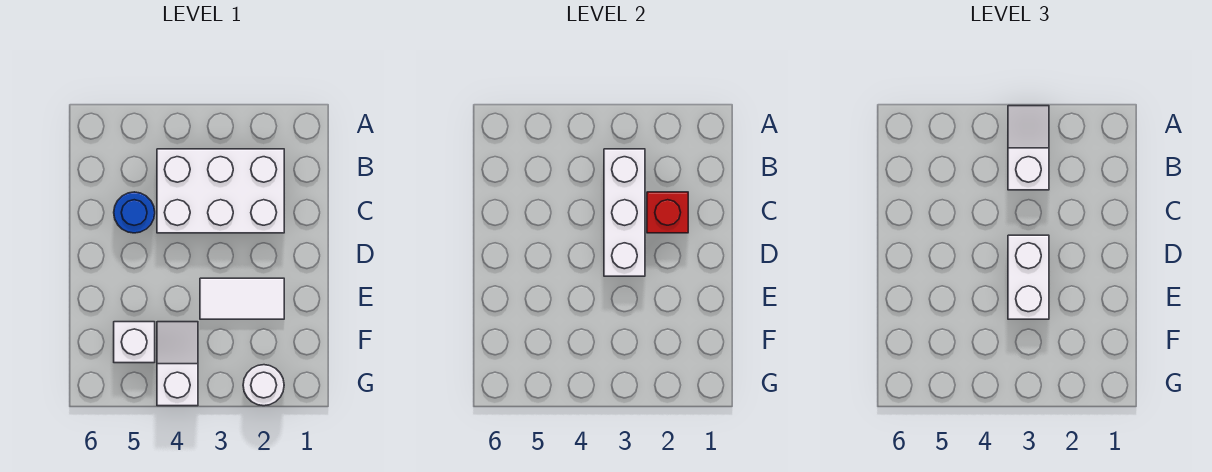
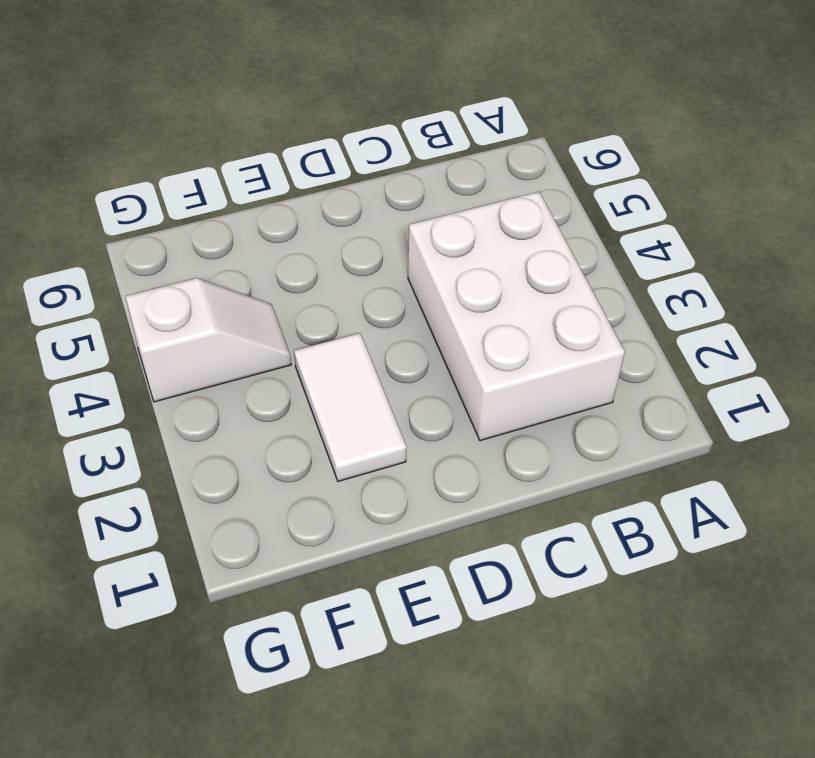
none -> blue 1x1 round brick [114,192,155,233]
none -> white 1x1 brick [114,322,155,363]

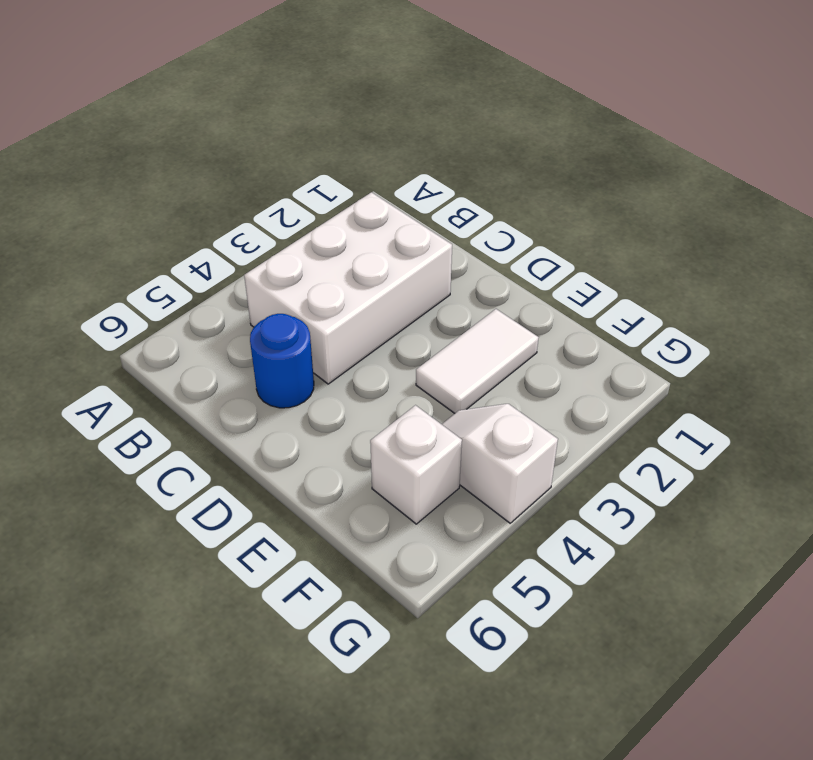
none -> white 1x1 round brick [243,365,284,406]
none -> white 1x3 brick [604,149,645,276]

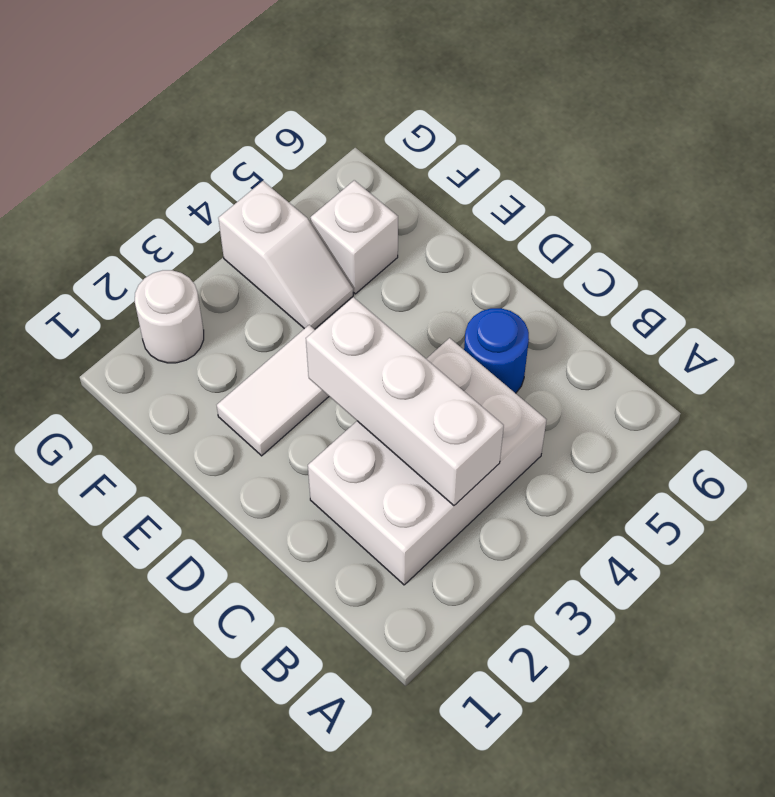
none -> red 1x1 brick [647,192,688,233]
none -> white 1x2 slope [1008,106,1049,190]

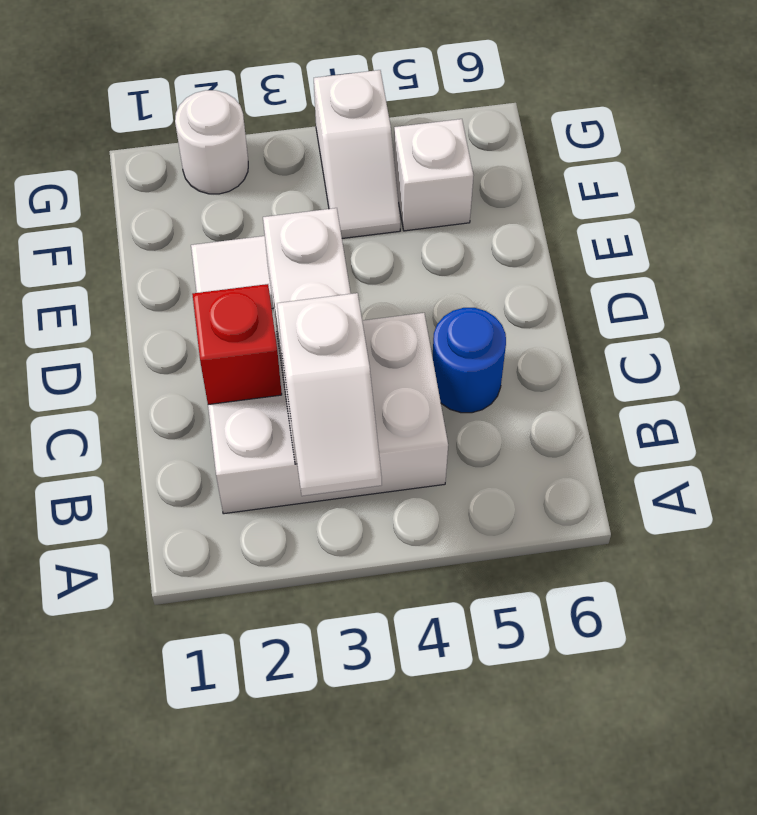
none -> white 1x2 brick [1008,235,1049,319]

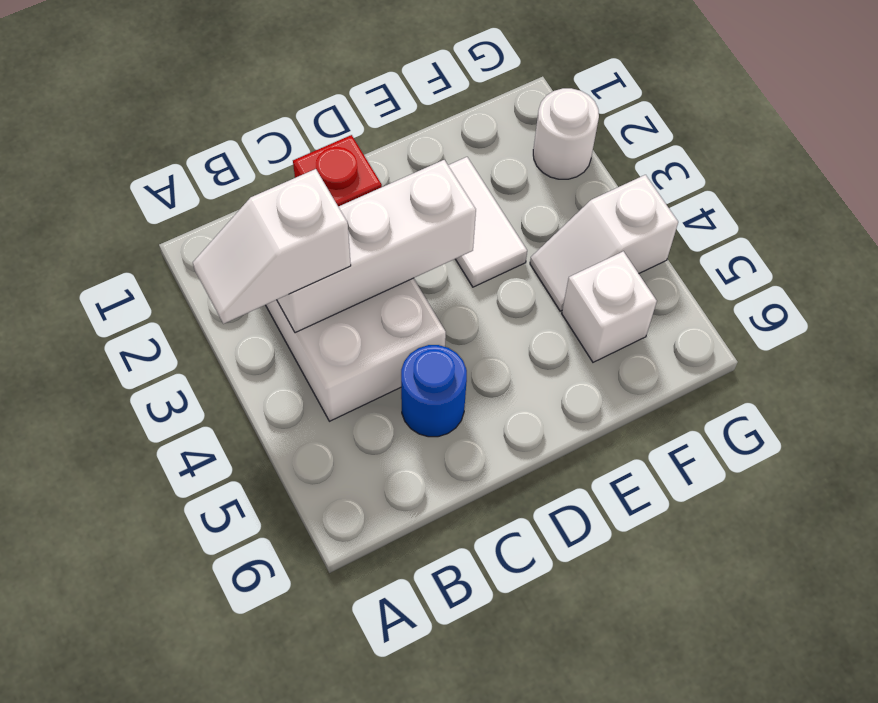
none -> white 1x2 brick [1008,235,1049,319]

